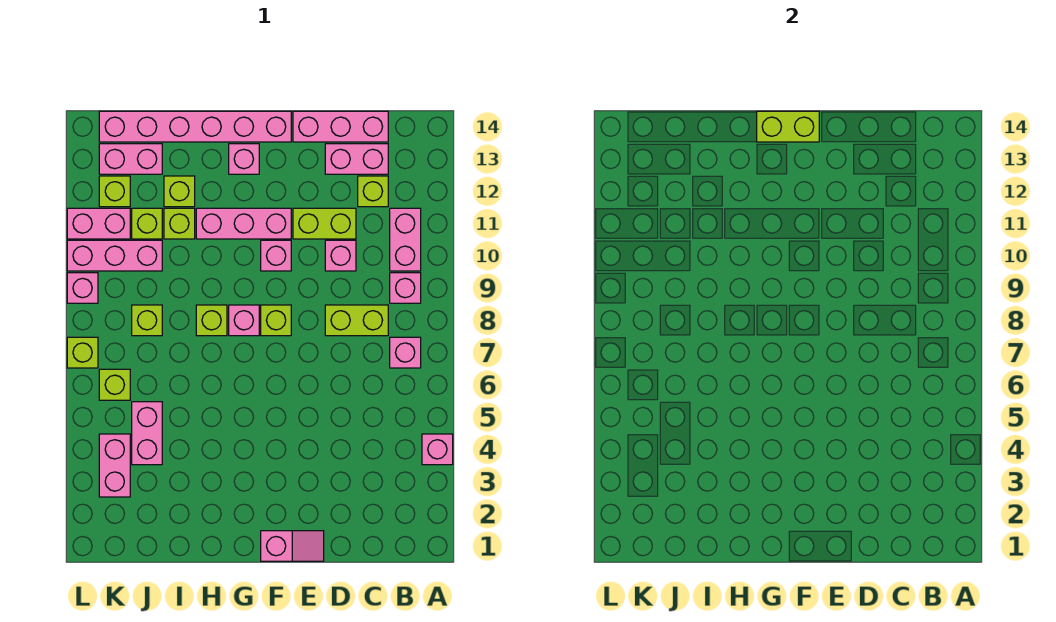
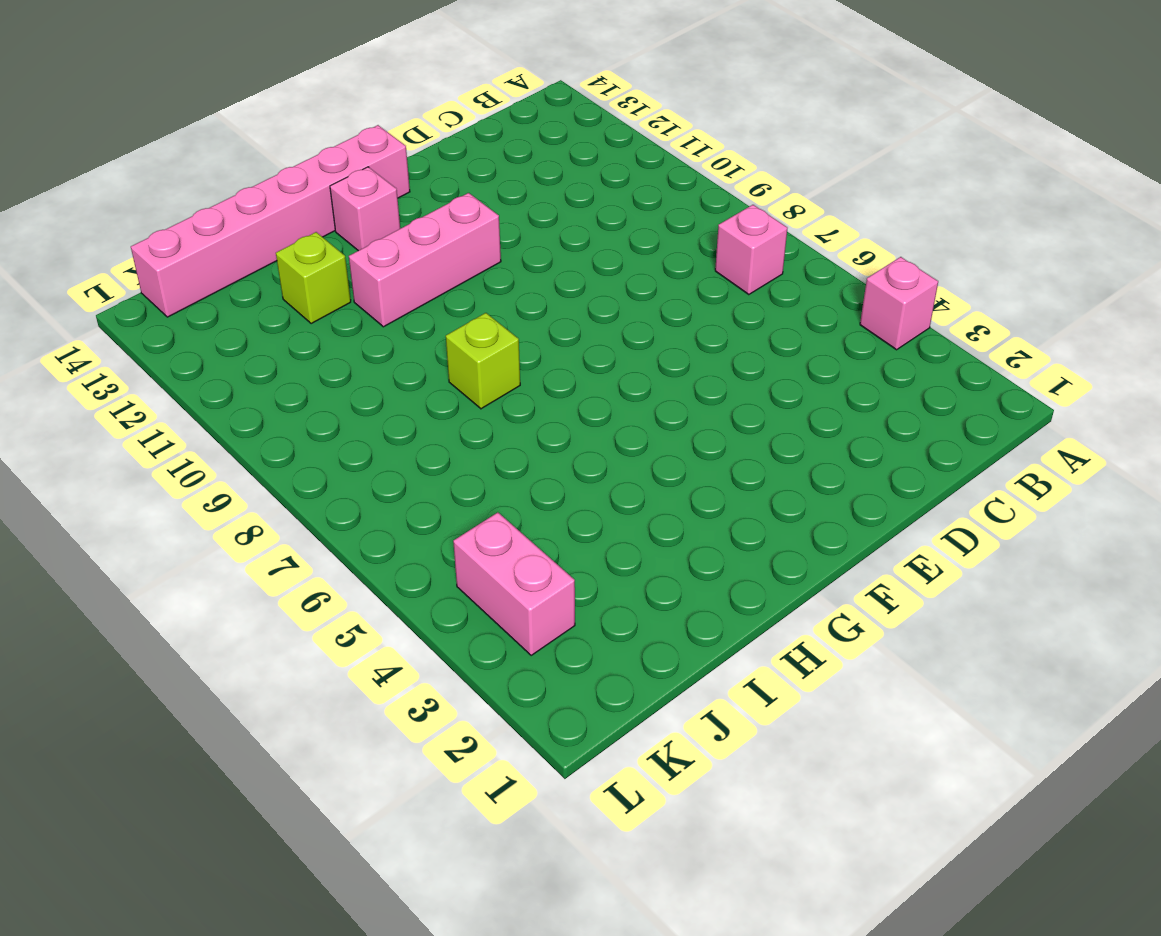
none -> pink 1x1 brick [390,273,421,303]
none -> pink 1x2 brick [390,208,421,271]
none -> lime 1x2 brick [325,305,388,336]
none -> lime 1x1 brick [358,176,388,207]

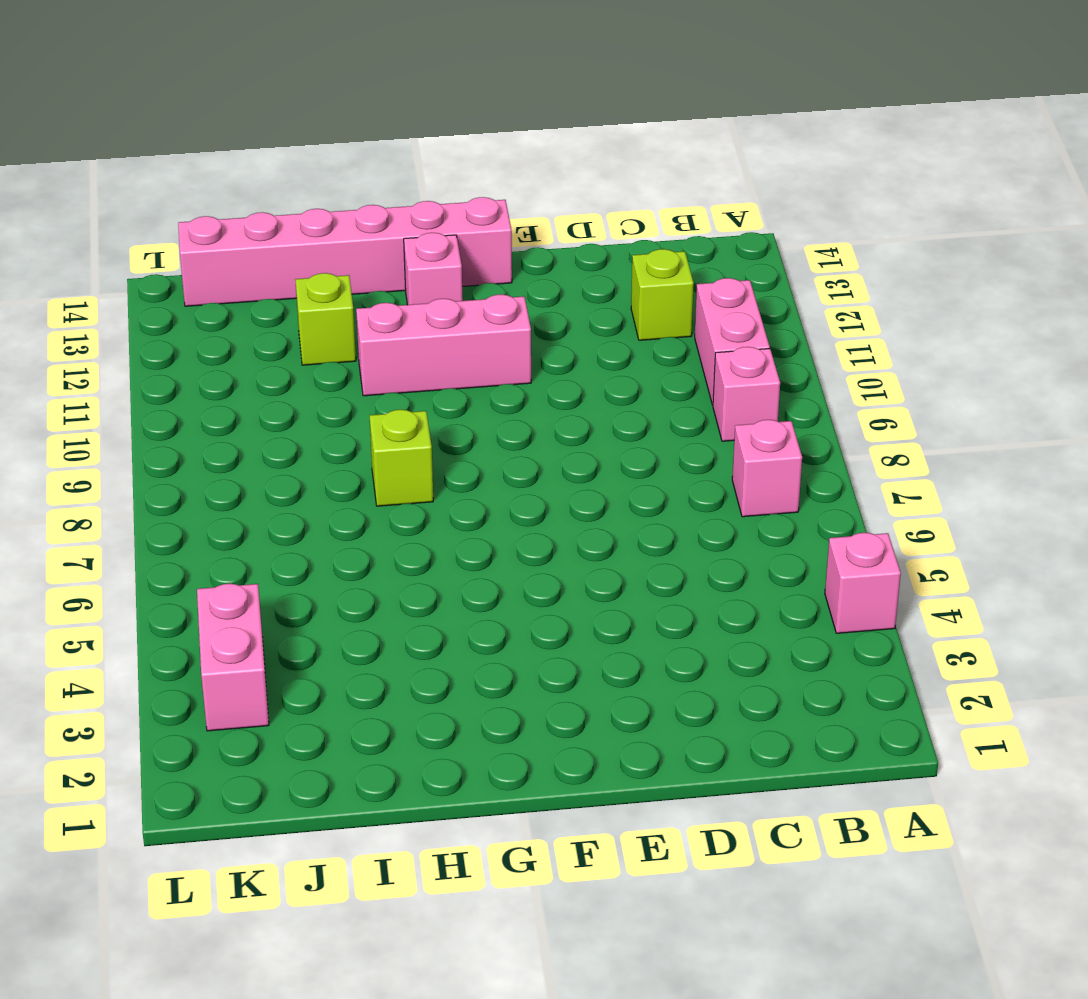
none -> lime 1x2 brick [325,305,388,336]
none -> pink 1x2 brick [325,144,388,174]
none -> pink 1x3 brick [293,111,388,142]
none -> pink 1x1 brick [325,240,356,271]

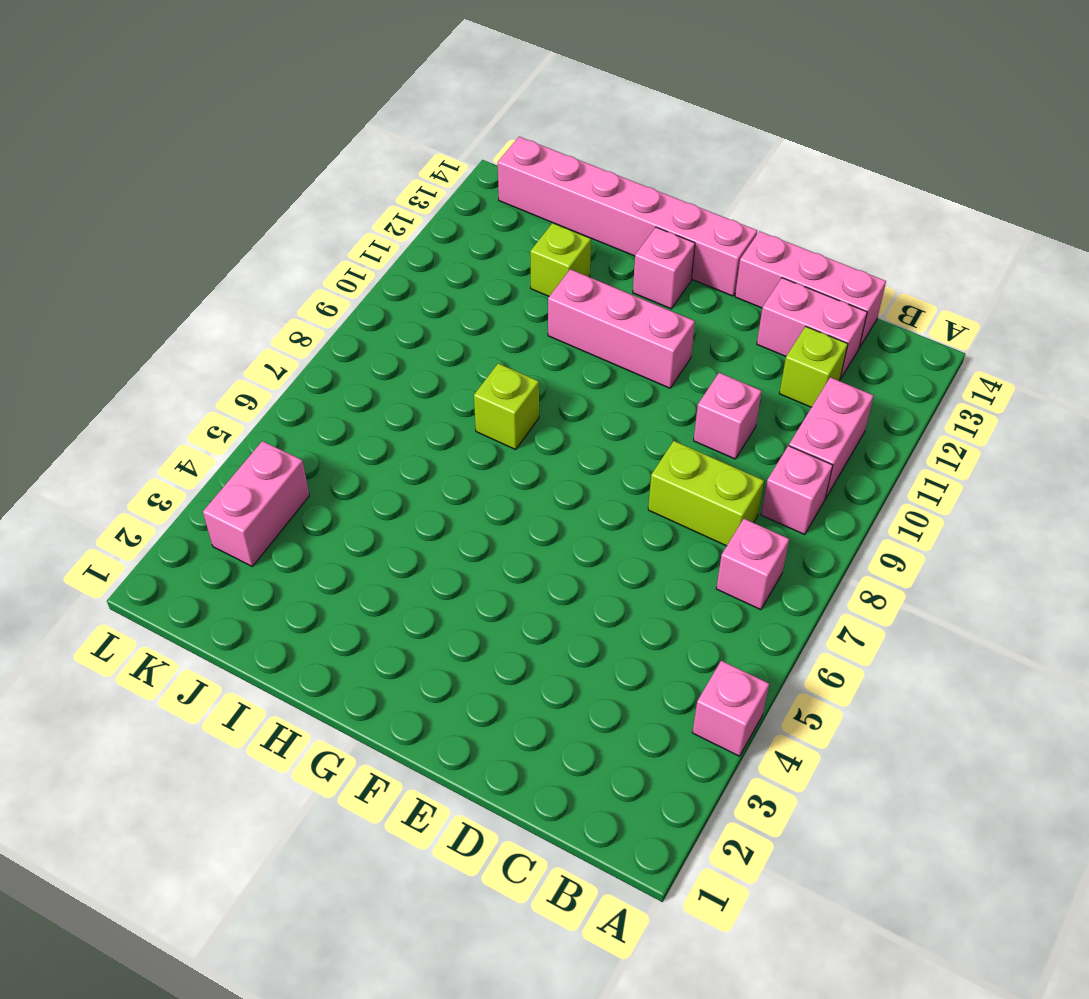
none -> lime 1x2 brick [293,208,356,239]
none -> pink 1x2 slope [261,531,324,561]
none -> lime 1x1 brick [261,305,291,336]
none -> pink 1x1 brick [261,240,291,271]

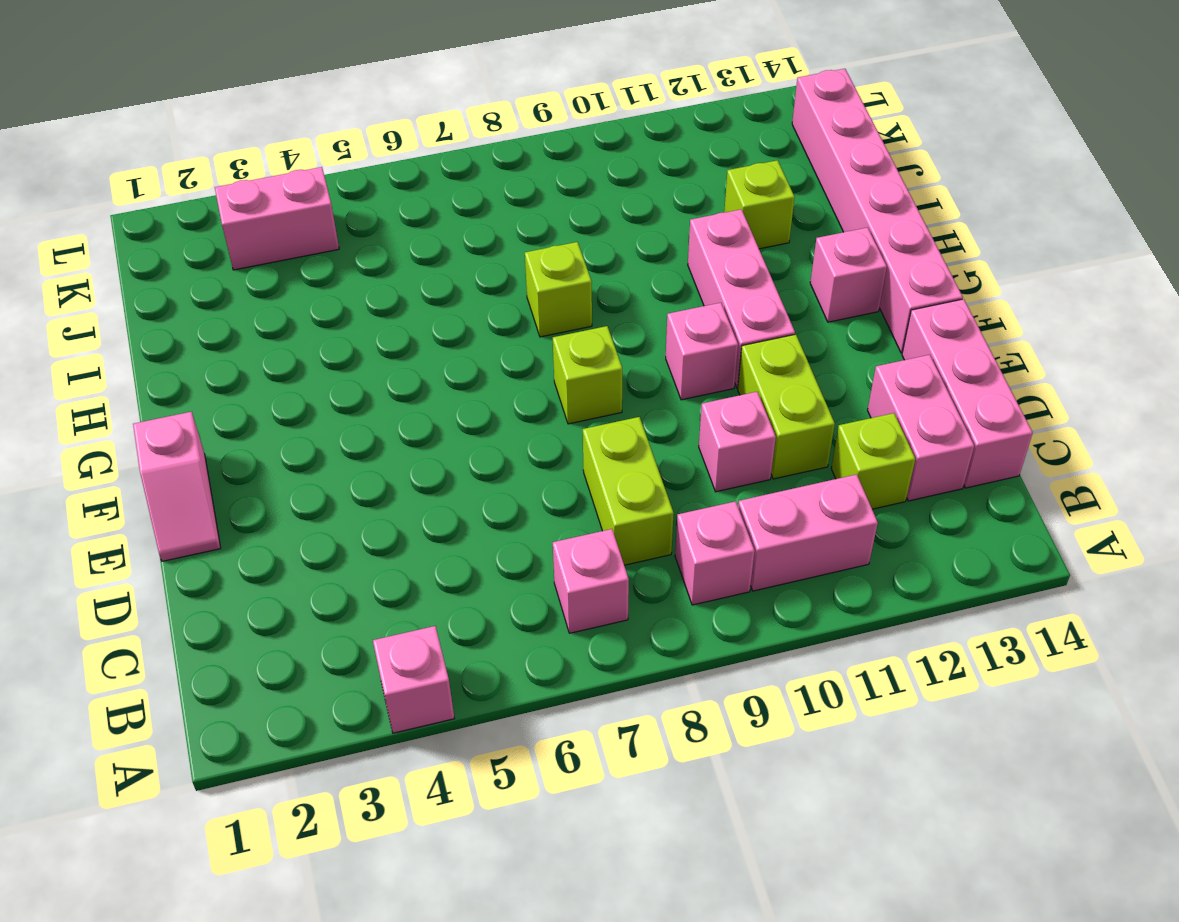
none -> pink 1x1 brick [229,305,259,336]
none -> lime 1x1 brick [164,208,195,239]
none -> pink 1x2 brick [132,402,162,465]
none -> lime 1x1 brick [132,305,162,336]

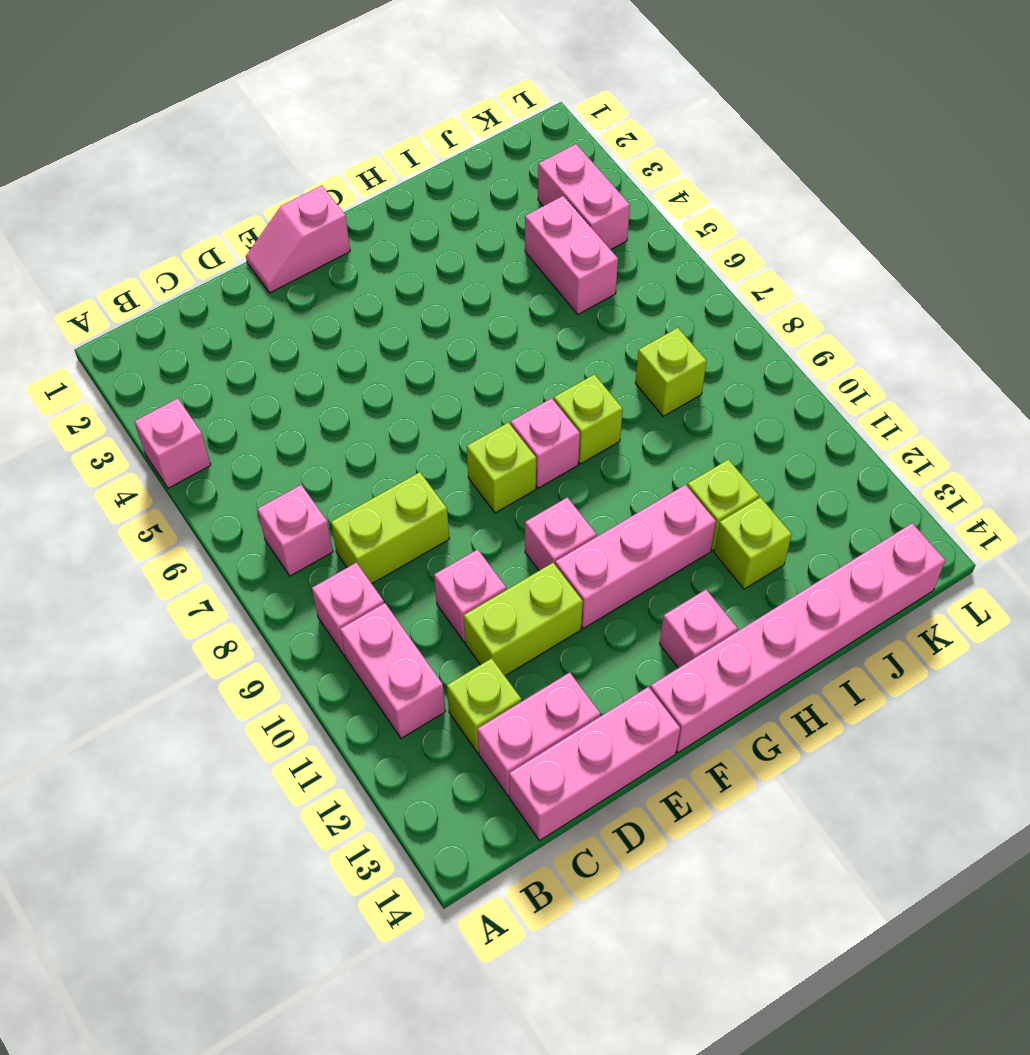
none -> pink 1x3 brick [67,240,162,271]
none -> lime 1x1 brick [132,208,162,239]
none -> pink 1x2 brick [99,144,162,174]
none -> lime 1x1 brick [99,369,130,400]

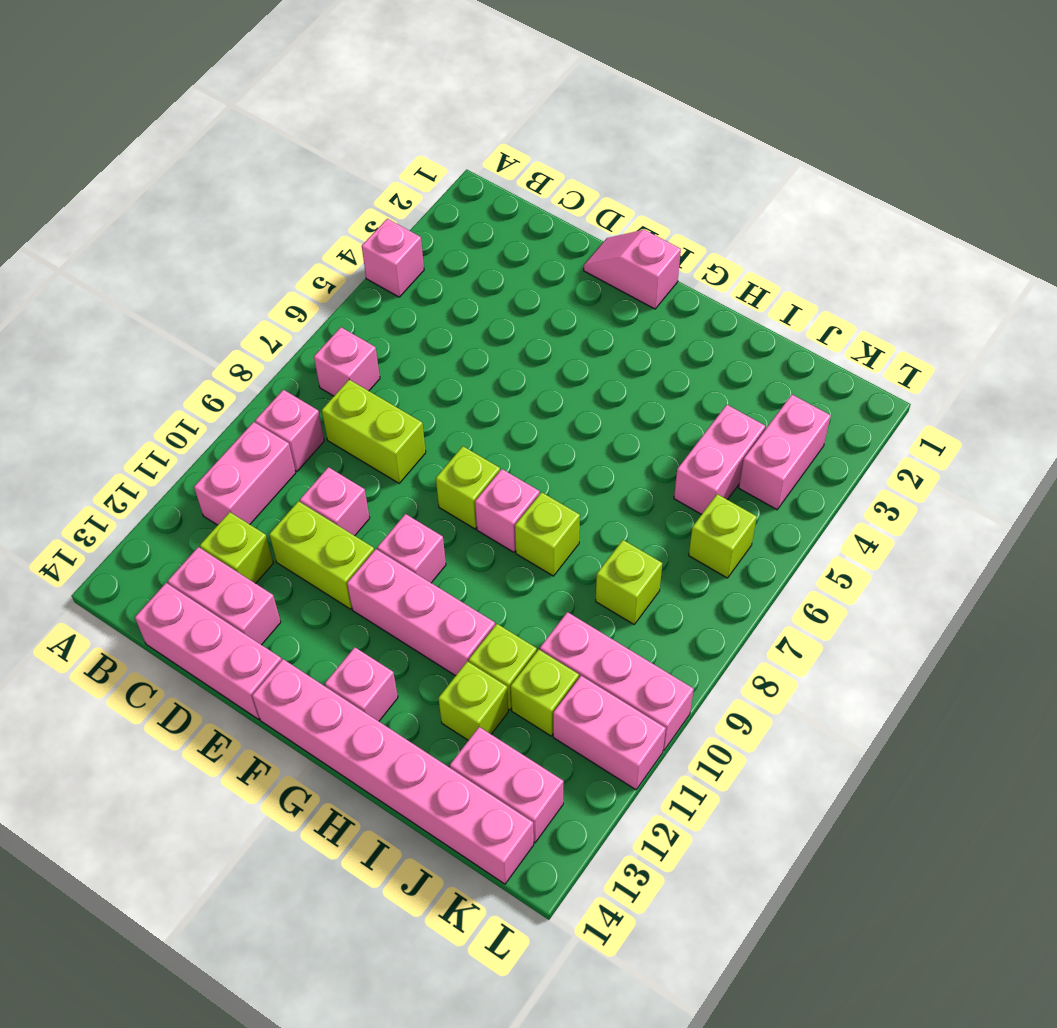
none -> lime 1x1 brick [99,176,130,207]
none -> lime 1x1 brick [67,337,98,368]
none -> pink 1x1 brick [67,273,98,303]
none -> lime 1x2 brick [757,111,819,142]

